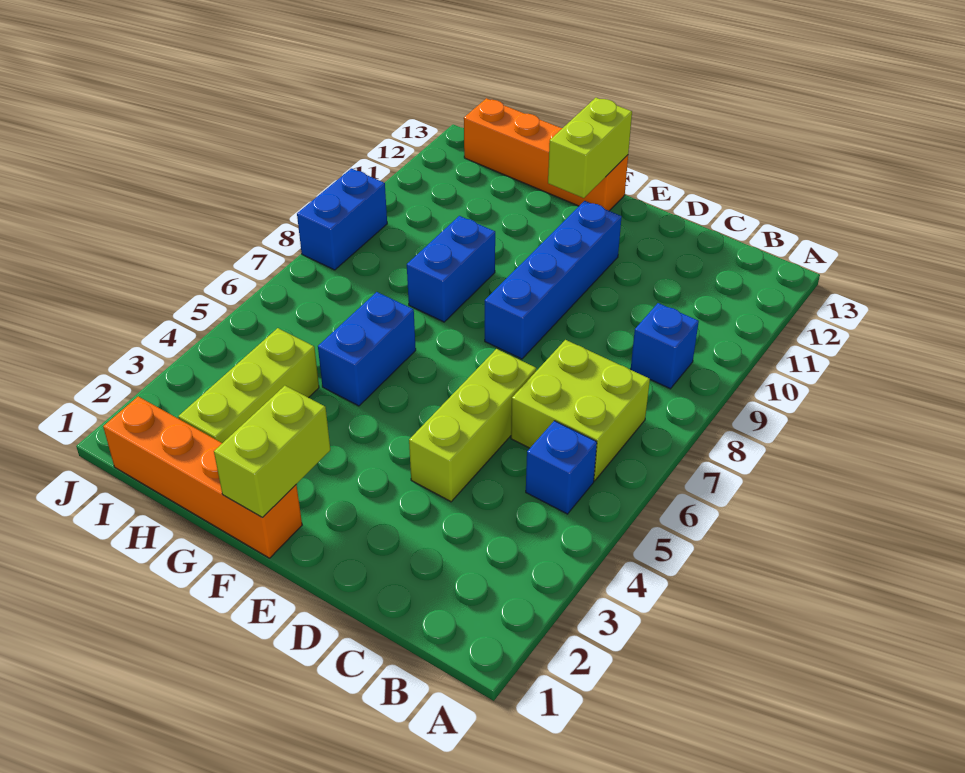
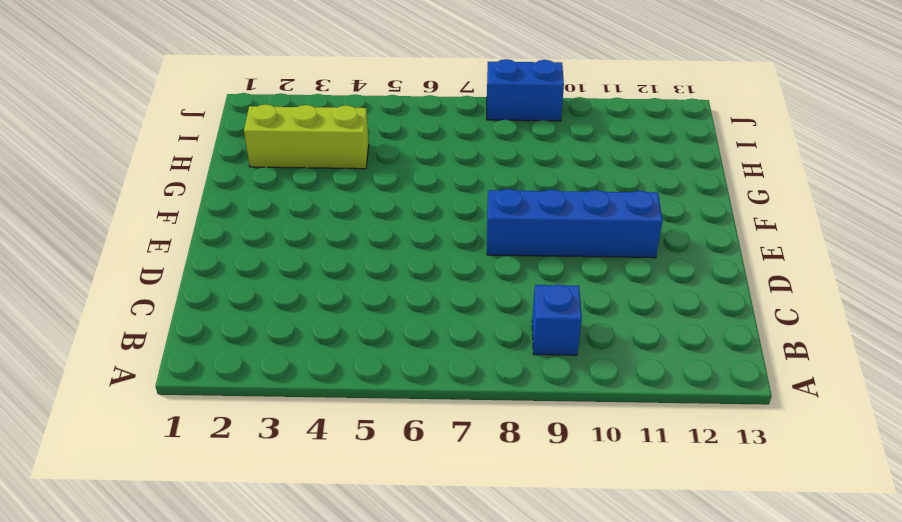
none -> blue 1x1 brick [526,421,597,514]
none -> lime 2x2 brick [511,340,650,481]
none -> lime 1x3 brick [409,349,536,502]

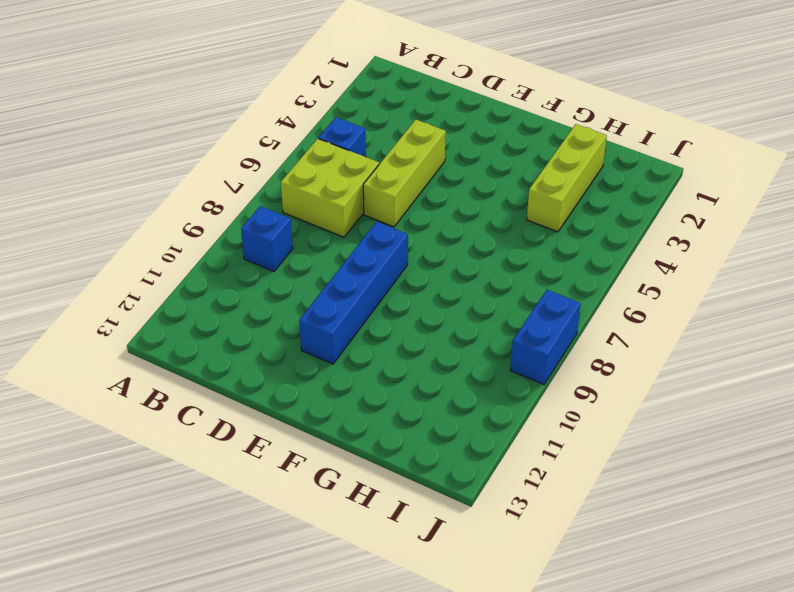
none -> orange 1x4 brick [103,397,302,558]
none -> orange 1x4 brick [464,98,628,211]
none -> blue 1x2 brick [318,292,416,406]

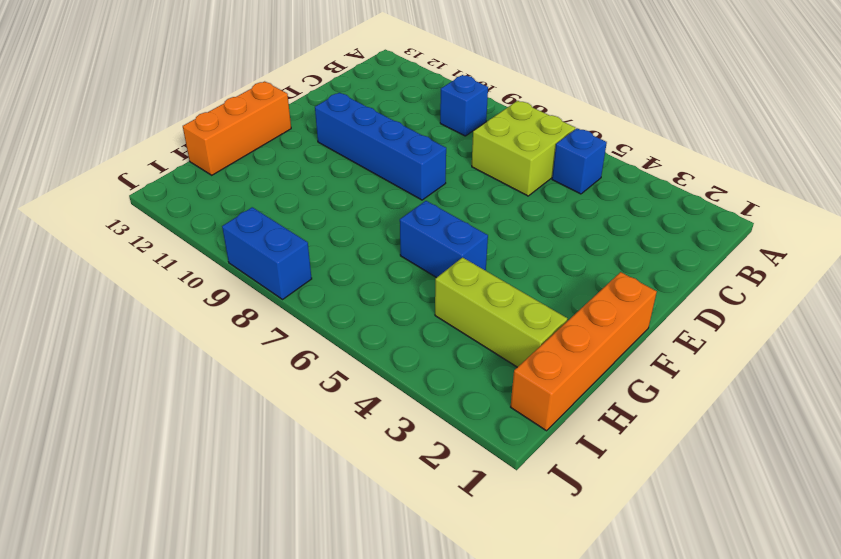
orange 1x3 brick [183,81,291,175] -> orange 1x4 brick [464,98,628,211]
none -> lime 1x3 brick [409,349,536,502]
none -> blue 1x2 brick [407,216,495,322]
none -> lime 1x2 brick [214,386,330,517]

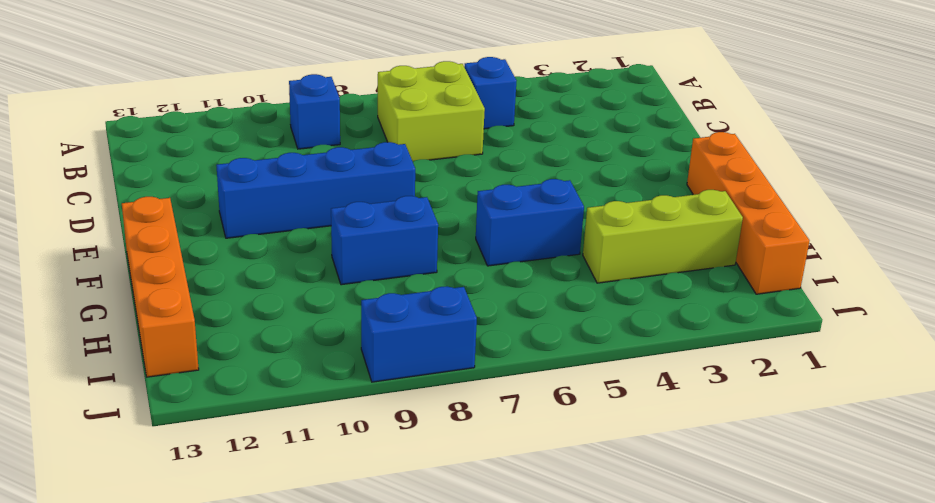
none -> lime 1x3 brick [409,349,536,502]
none -> lime 1x2 brick [214,386,330,517]
none -> lime 1x2 brick [548,98,632,198]

